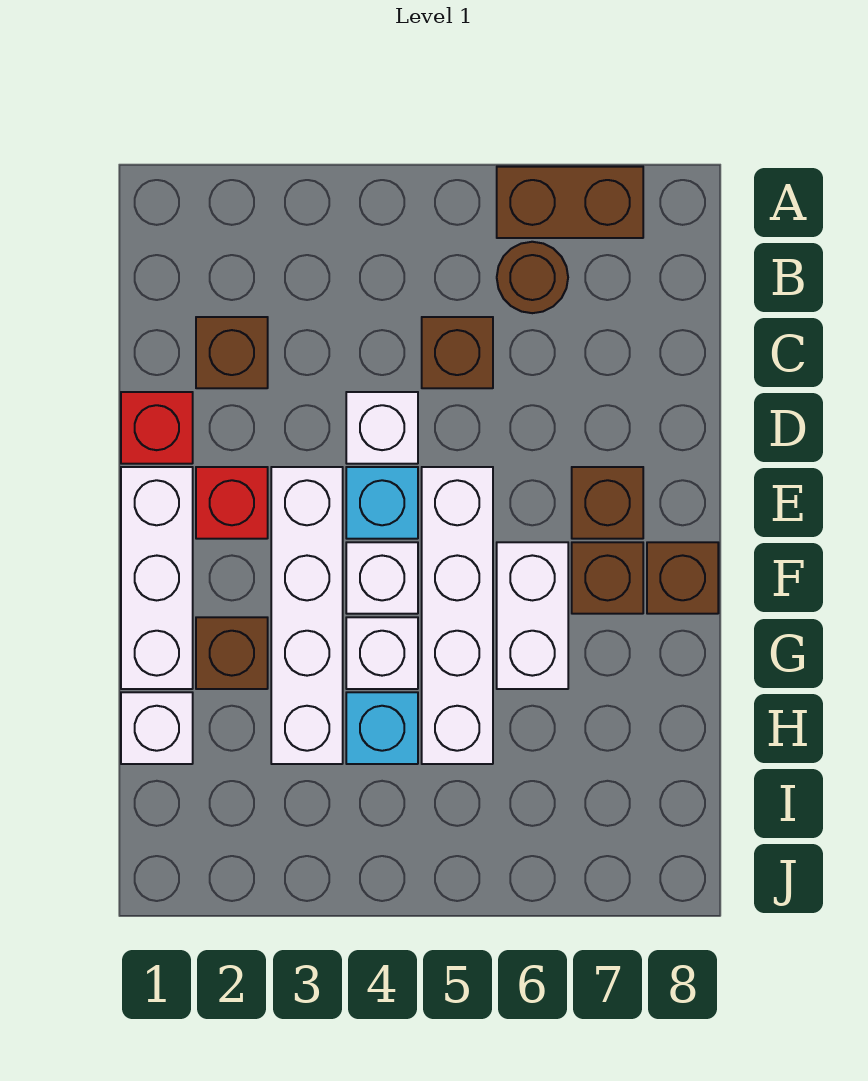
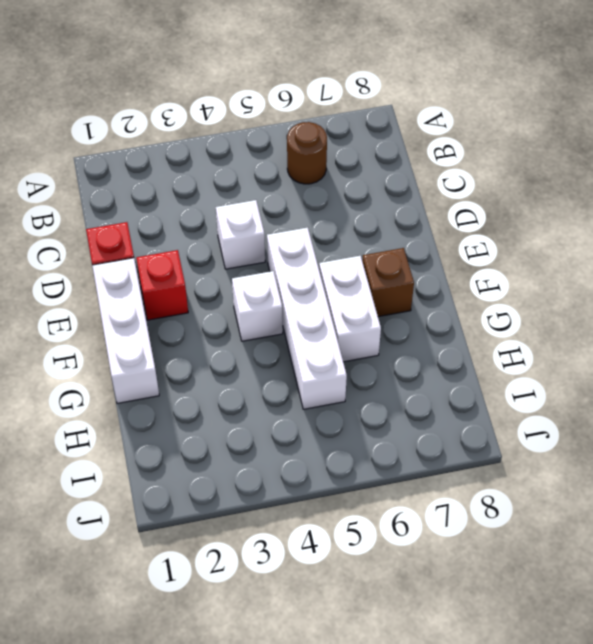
none -> brown 1x2 brick [497,167,643,238]
none -> brown 1x1 brick [196,317,268,388]
none -> brown 1x1 brick [422,317,493,388]

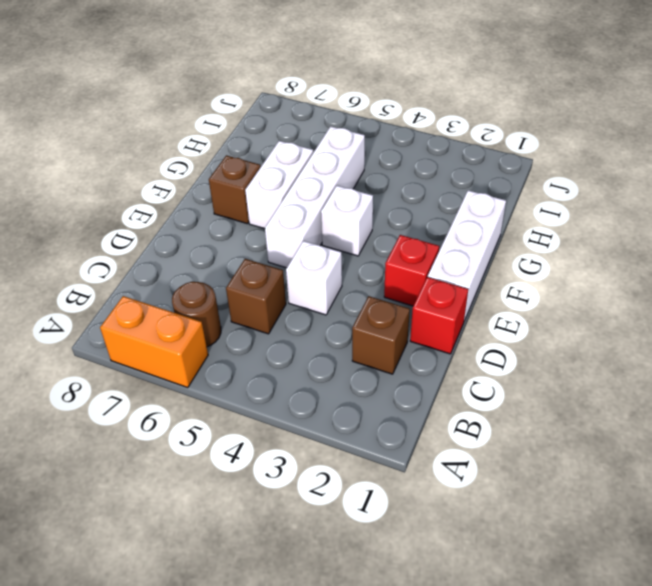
orange 1x2 brick [100,296,208,388] -> brown 1x2 brick [497,167,643,238]
none -> white 1x4 brick [271,467,343,764]
none -> cyan 1x1 brick [346,467,418,539]
none -> brown 1x1 brick [572,467,643,539]

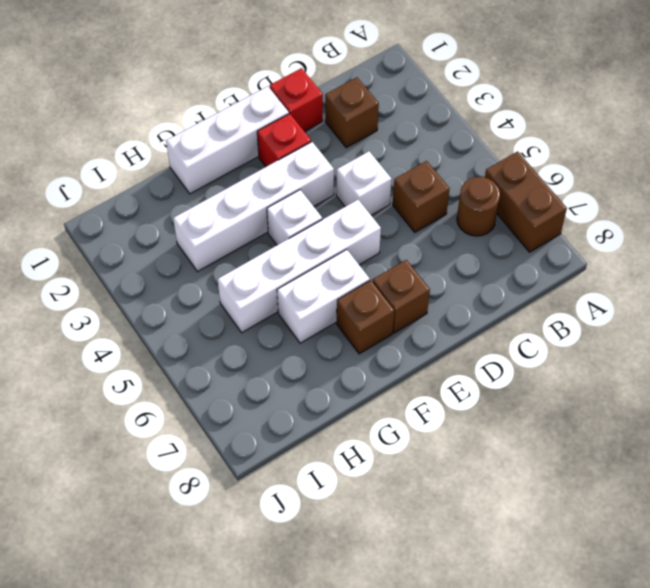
none -> cyan 1x1 brick [346,467,418,539]
none -> brown 1x1 brick [647,542,718,614]
none -> brown 1x1 brick [196,617,268,689]

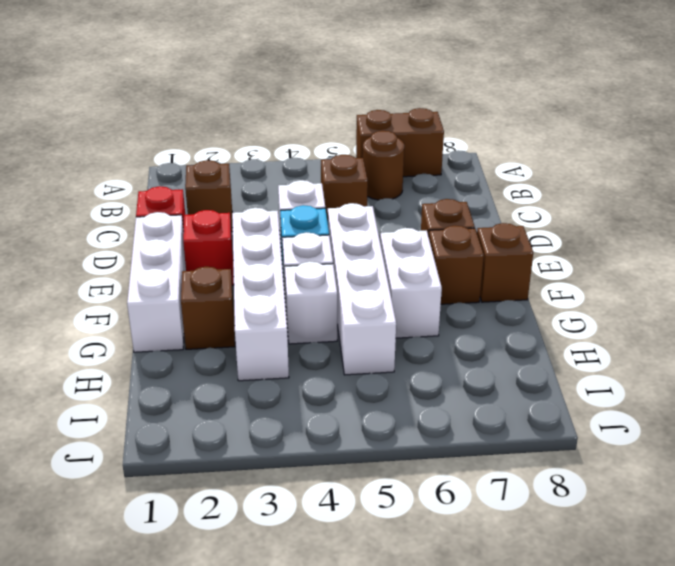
none -> white 1x1 brick [121,692,193,764]
none -> cyan 1x1 brick [346,692,418,764]

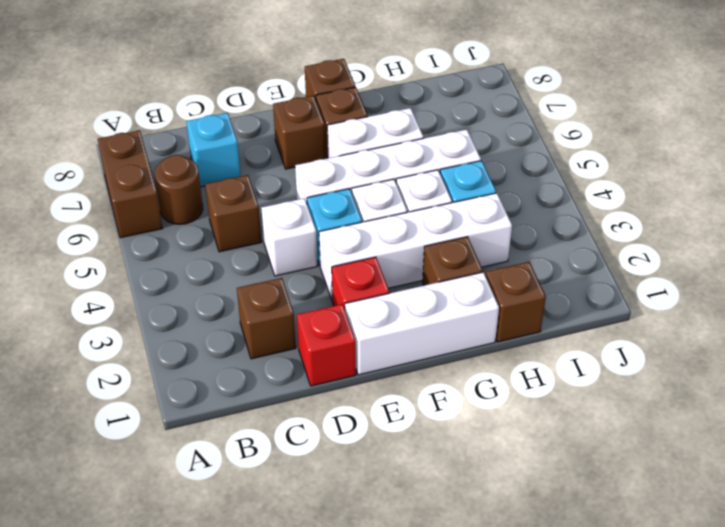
cyan 1x1 brick [186,113,241,187] -> none
brown 1x1 brick [485,262,546,342] -> white 1x1 brick [121,692,193,764]

